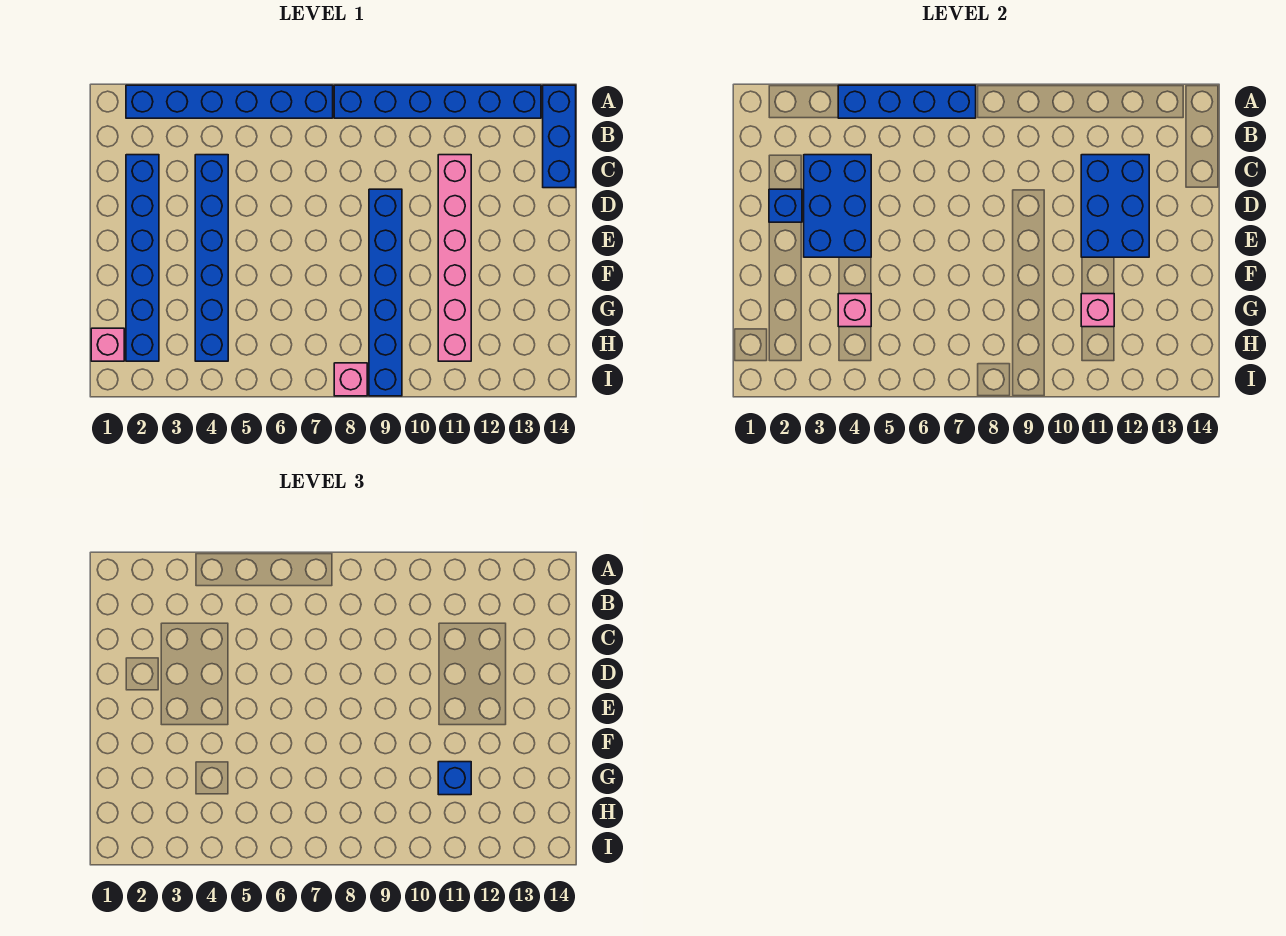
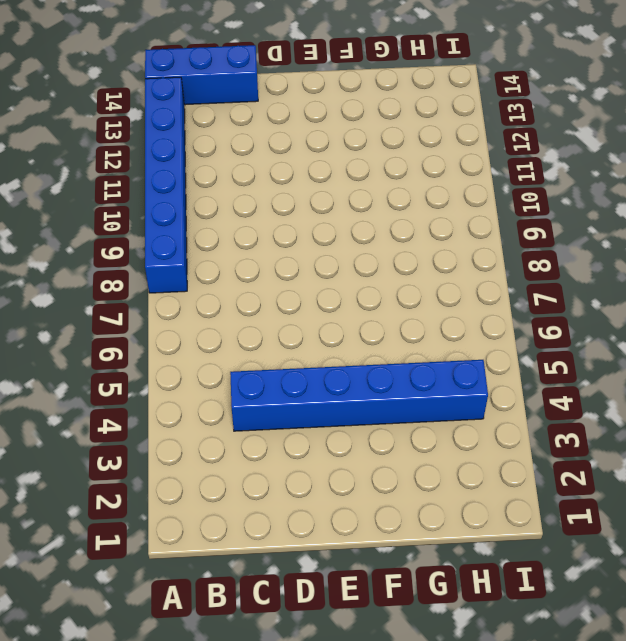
none -> blue 1x6 brick [126,85,333,118]
none -> blue 1x6 brick [126,155,159,361]
none -> pink 1x6 brick [438,155,471,361]

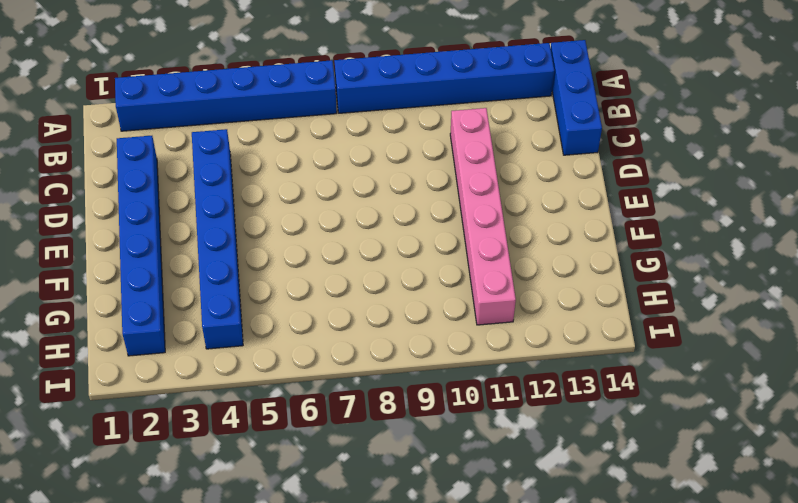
none -> blue 1x6 brick [369,189,402,396]
none -> pink 1x1 brick [91,328,124,361]
none -> pink 1x1 brick [334,363,367,396]

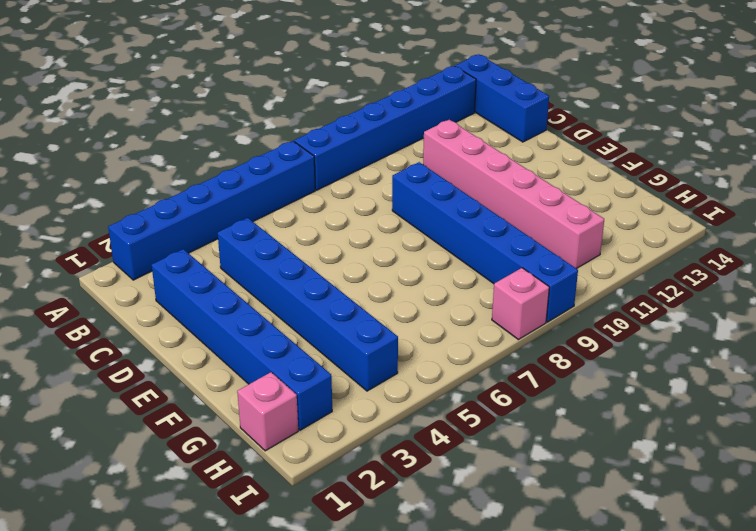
none -> blue 1x4 brick [838,85,976,118]
none -> blue 2x3 brick [804,155,871,257]
none -> blue 2x3 brick [1081,155,1149,257]

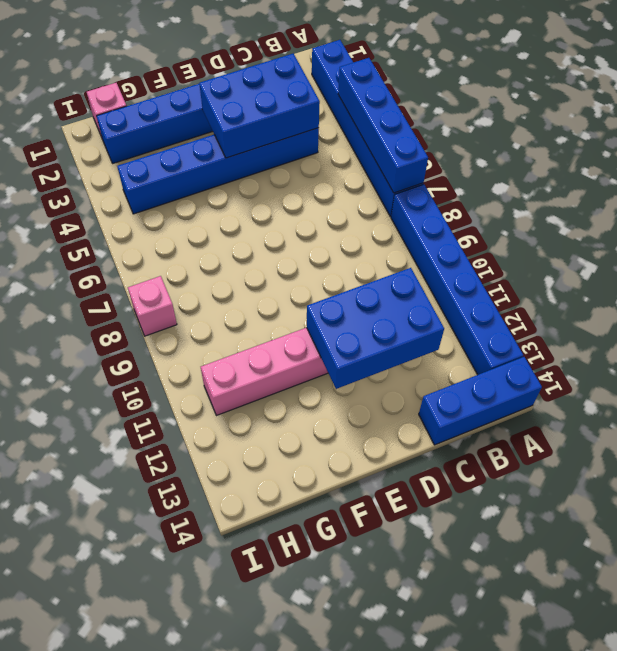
none -> blue 1x6 brick [369,189,402,396]
none -> blue 1x1 brick [769,189,802,222]
none -> pink 1x1 brick [838,294,871,327]

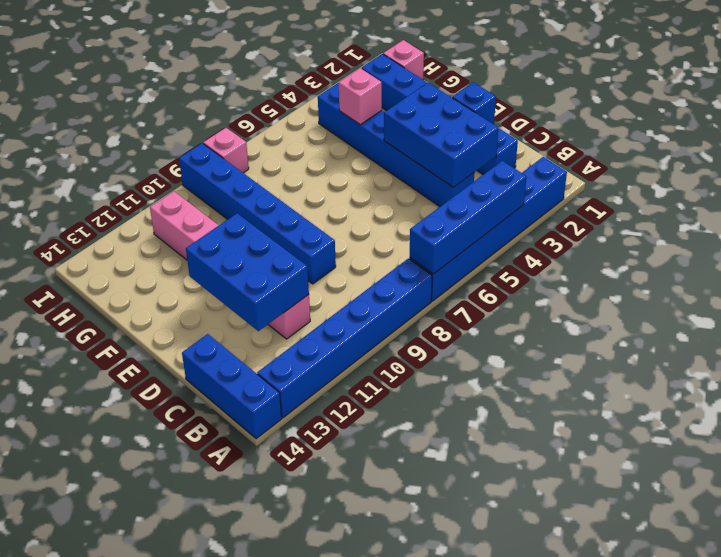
none -> pink 1x1 brick [1081,294,1114,327]
none -> blue 1x1 brick [438,762,471,795]

